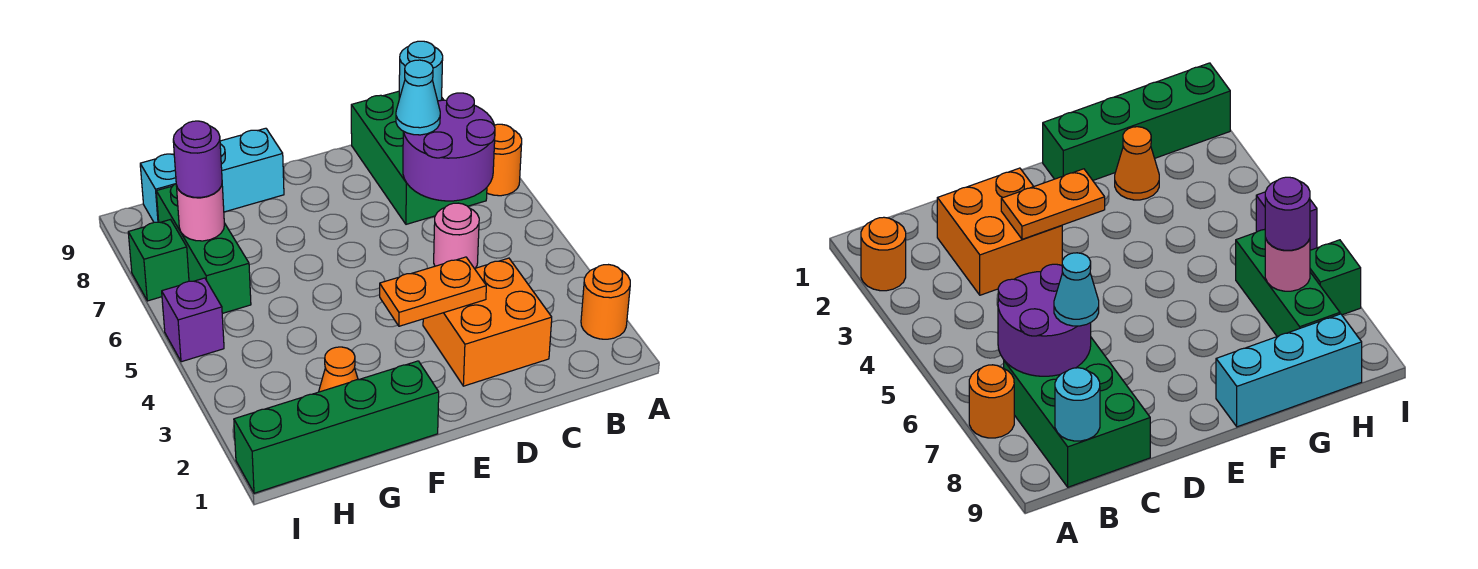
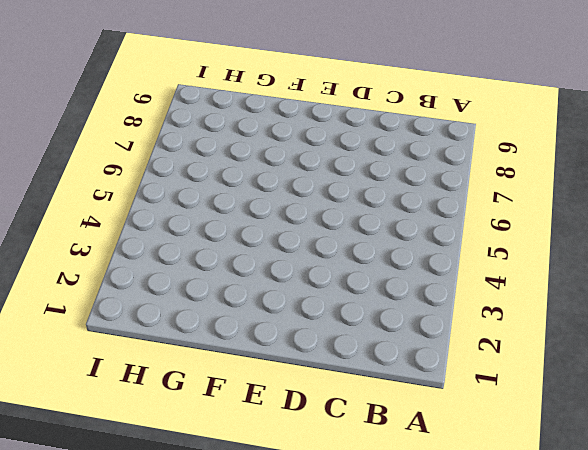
none -> orange 1x1 round brick [581,265,630,339]
none -> orange 1x1 round brick [487,124,522,196]
none -> green 2x3 brick [351,91,487,224]

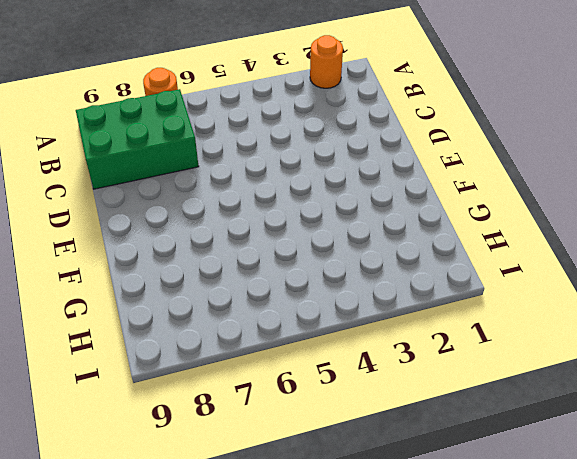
none -> orange 2x2 brick [423,258,552,386]
none -> pink 1x1 round brick [434,203,479,269]
none -> green 1x4 brick [234,361,439,493]

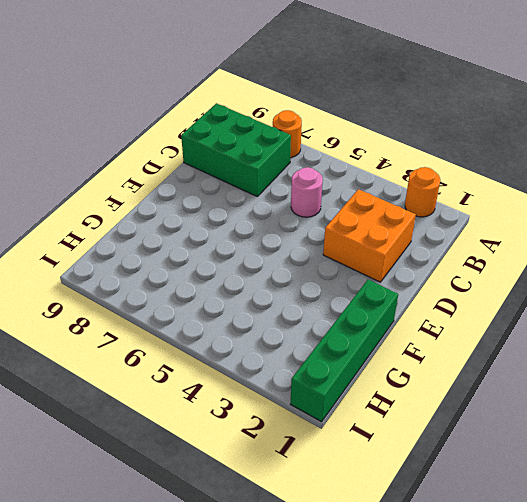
none -> cyan 1x3 brick [140,128,284,222]
none -> orange 1x1 cone [319,347,358,392]
none -> green 1x3 brick [156,184,251,313]

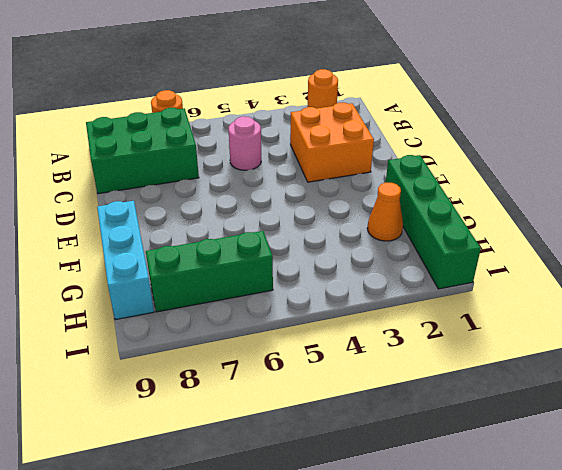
none -> purple 1x1 brick [162,278,224,362]
none -> green 1x1 brick [128,220,189,301]
none -> purple 2x2 round brick [403,93,495,201]

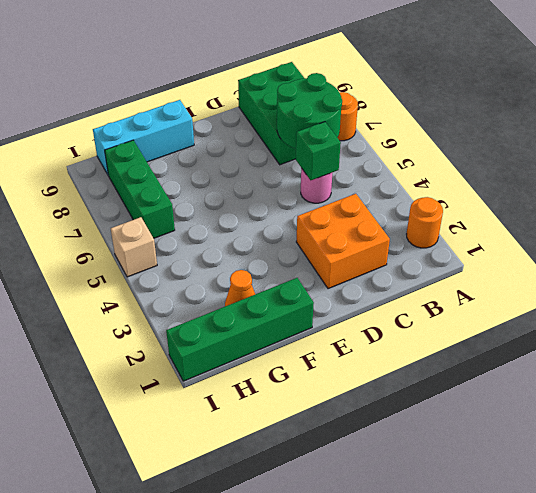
green 2x2 round brick [277,73,342,149] -> purple 2x2 round brick [403,93,495,201]
green 1x1 brick [296,122,341,180] -> green 1x1 brick moved to [128,220,189,301]
tan 1x1 brick [111,217,157,277] -> purple 1x1 brick [162,278,224,362]
none -> cyan 1x1 round brick [399,41,443,101]
none -> orange 1x2 plate [380,257,486,326]
none -> pink 1x1 round brick [176,185,224,241]

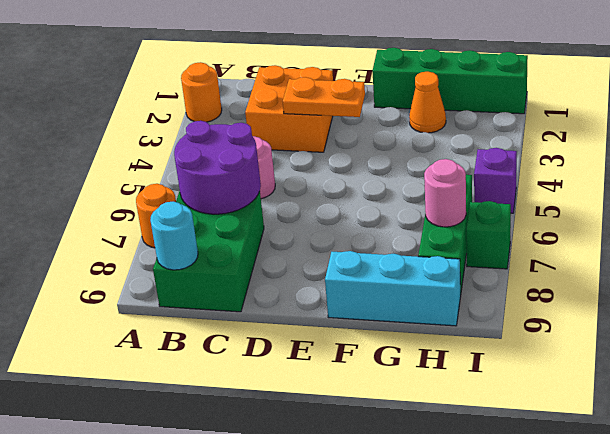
none -> cyan 1x1 cone [396,60,440,135]
none -> purple 1x1 round brick [173,121,222,198]

